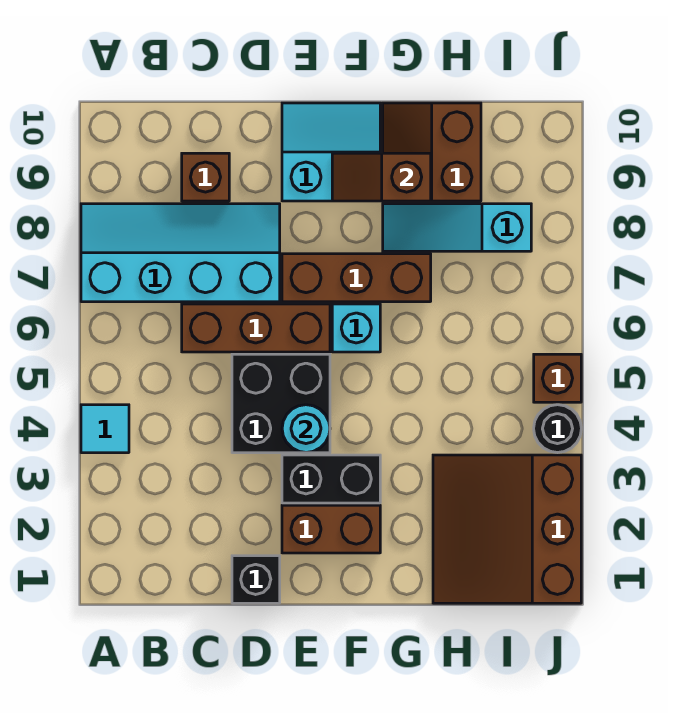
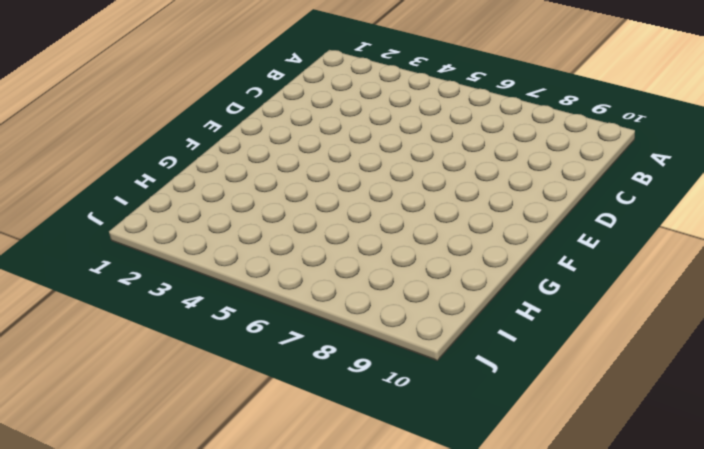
none -> cyan 1x1 tile [81,405,129,453]
none -> cyan 2x4 slope [81,204,280,302]
none -> brown 1x3 brick [182,304,330,352]

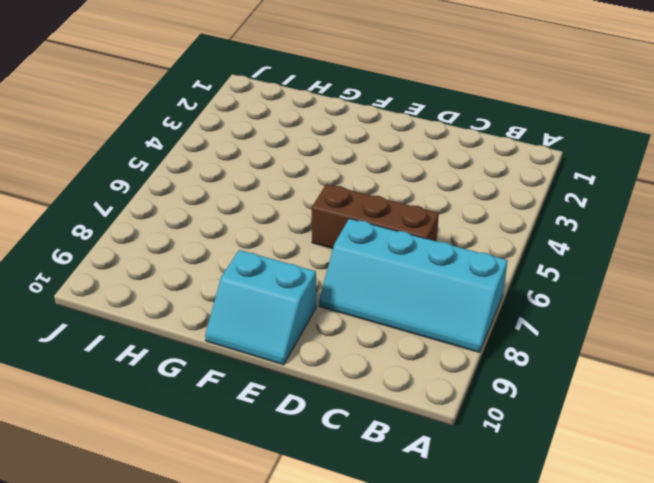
none -> cyan 1x1 tile [81,405,129,453]
none -> brown 1x1 brick [182,153,229,201]
none -> black 1x1 brick [232,556,280,603]

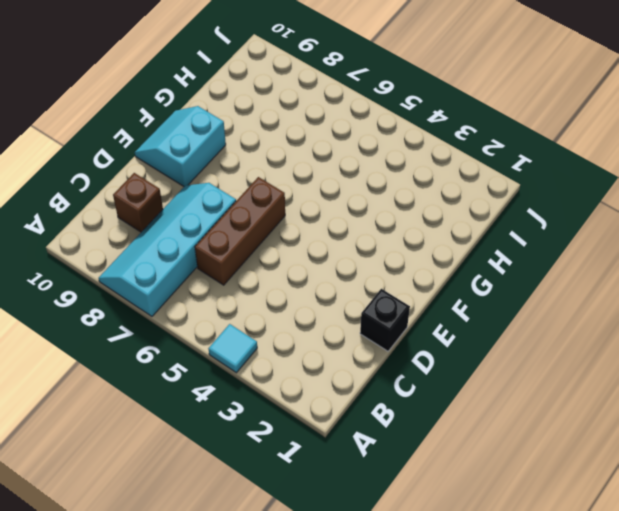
none -> black 2x2 brick [232,354,330,453]
none -> brown 1x2 brick [282,505,380,553]
none -> black 1x2 brick [282,455,380,503]

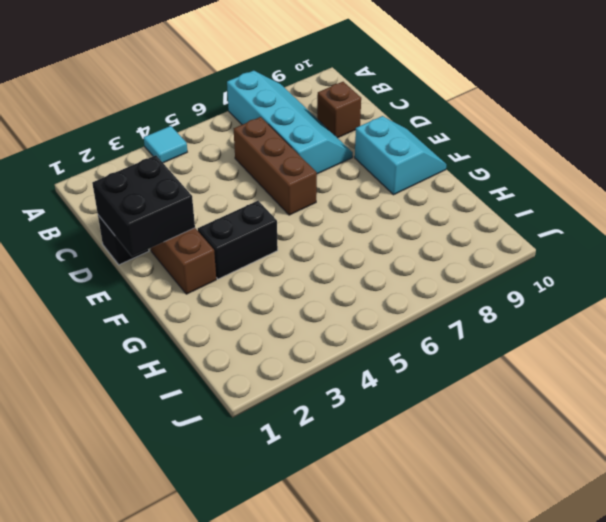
black 2x2 brick [92,155,195,256] -> black 2x2 brick moved to [232,354,330,453]
black 1x2 brick [198,201,278,279] -> black 1x2 brick turned to [282,455,380,503]
none -> brown 1x3 brick [282,254,431,302]
none -> cyan 1x1 brick [332,304,380,352]
none -> cyan 1x3 slope [383,204,531,251]

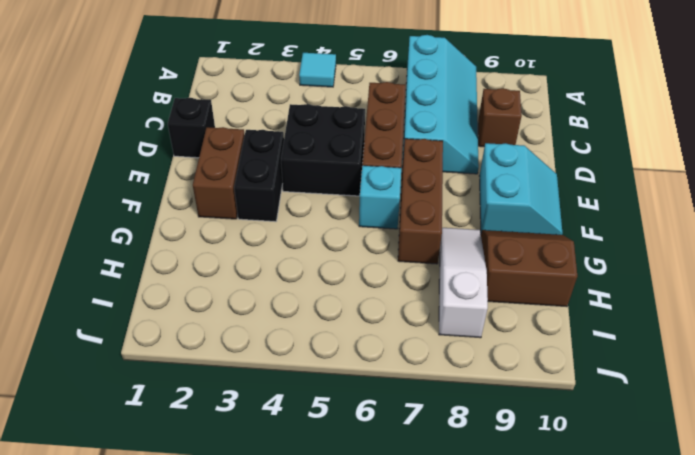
white 1x3 slope [439,228,488,338] -> cyan 1x3 slope [383,204,531,251]
none -> brown 3x3 slope [433,455,581,603]
none -> black 1x1 round brick [534,405,581,453]
none -> brown 1x1 brick [534,354,581,402]

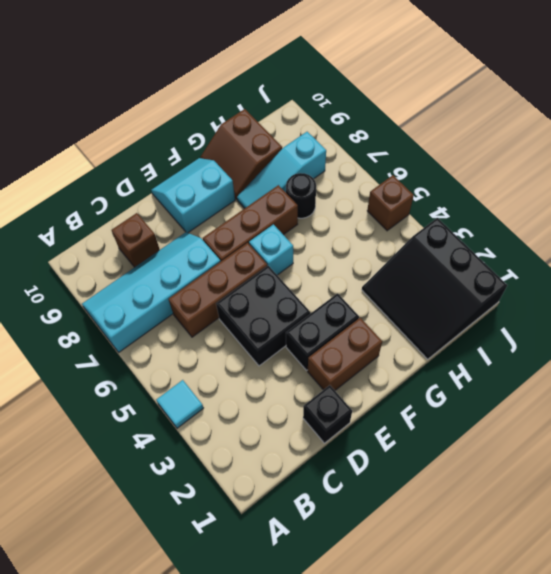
black 3x3 slope [362,218,507,359] -> brown 3x3 slope [433,455,581,603]
black 1x1 round brick [286,173,316,218] -> black 1x1 round brick moved to [534,405,581,453]
none -> cyan 1x1 round brick [282,405,330,453]
none -> brown 1x2 slope [332,153,431,201]

